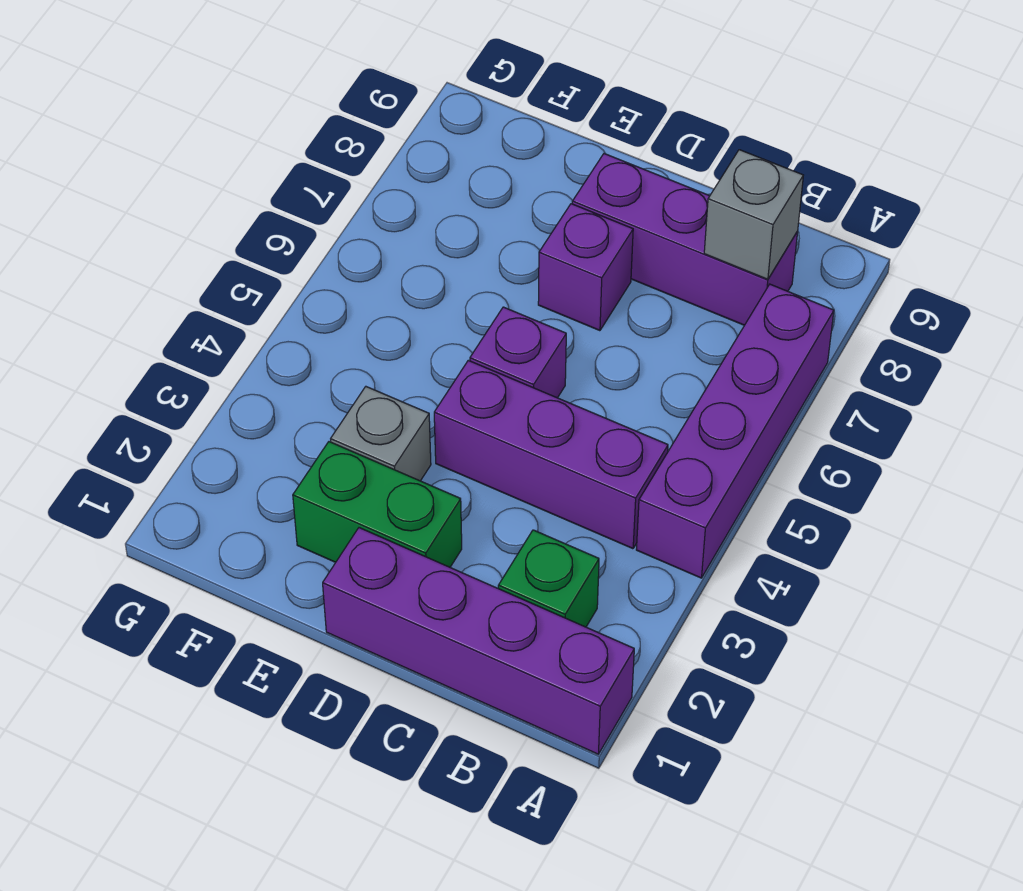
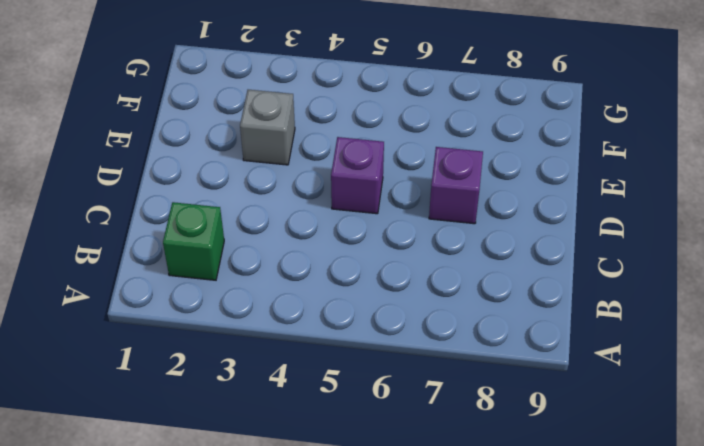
none -> purple 1x4 brick [323,528,634,754]
none -> purple 1x4 brick [636,284,834,578]

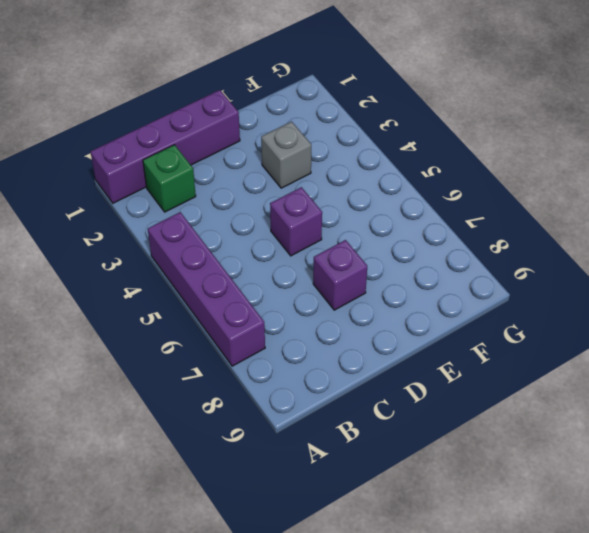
none -> purple 1x3 brick [434,360,668,549]
none -> purple 1x3 brick [572,154,798,325]

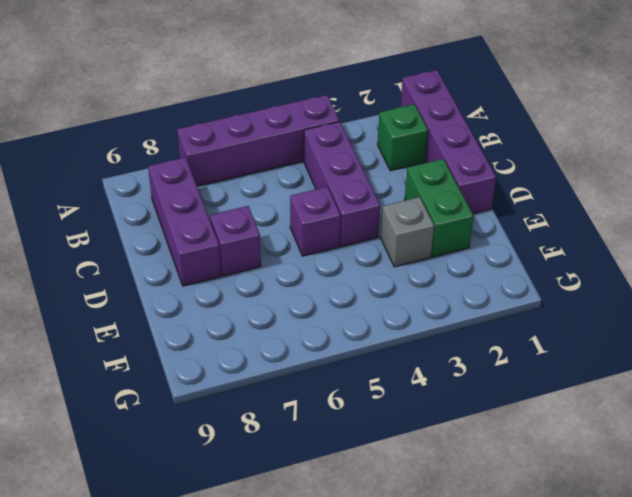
none -> grey 1x1 brick [704,150,803,279]

